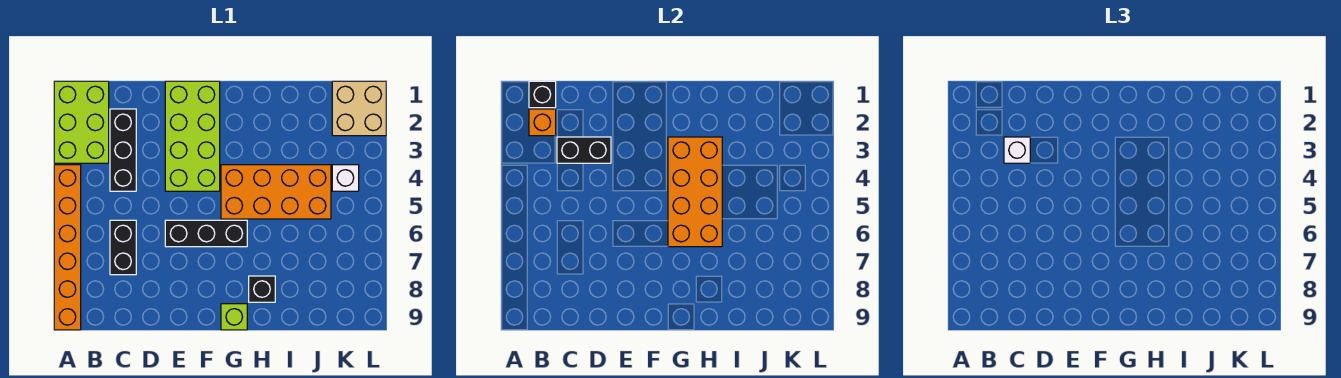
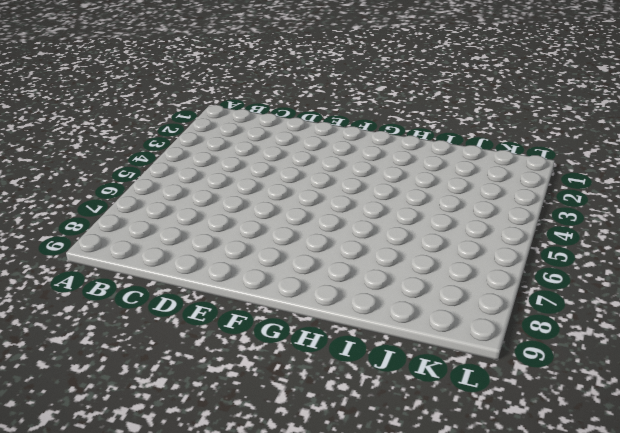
none -> lime 2x3 brick [54,81,109,163]
none -> orange 1x6 brick [54,165,81,330]
none -> black 1x3 brick [110,109,136,191]

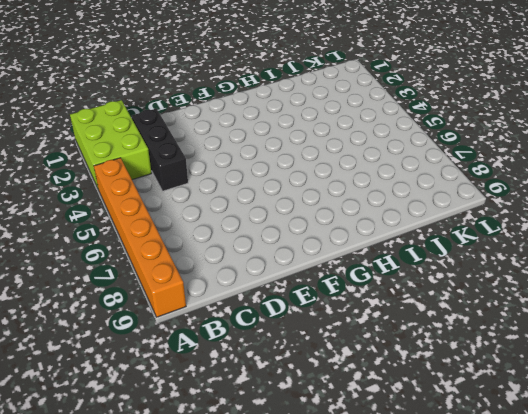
none -> black 1x2 brick [110,220,136,275]
none -> lime 2x4 brick [165,81,220,191]
none -> black 1x3 brick [165,220,247,247]

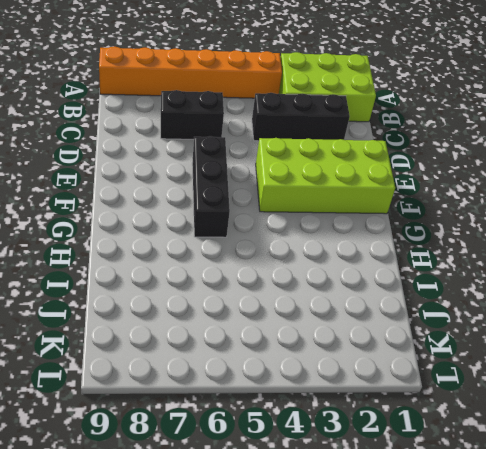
none -> orange 2x4 brick [221,165,331,219]
none -> lime 1x1 brick [221,304,247,330]
none -> black 1x1 brick [249,276,275,302]

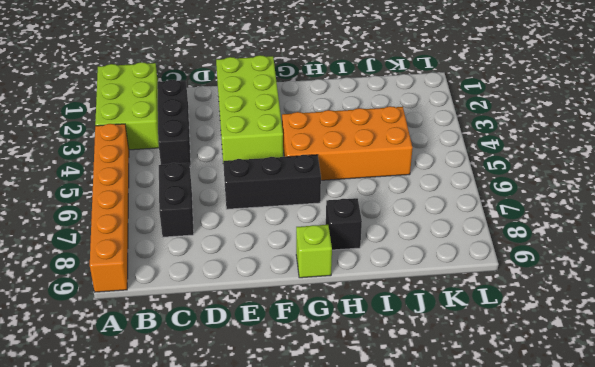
none -> tan 2x2 brick [332,81,386,136]
none -> white 1x1 brick [332,165,359,191]
none -> black 1x1 brick [529,81,556,108]

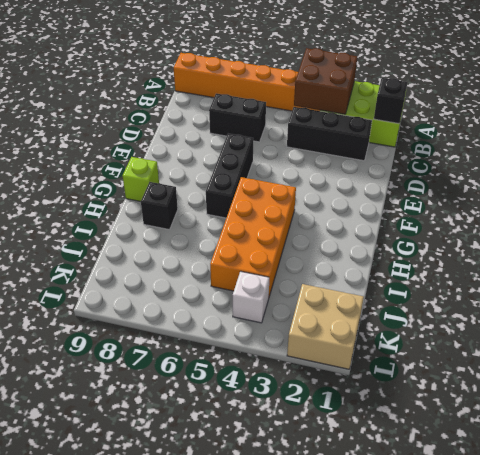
brown 2x2 brick [294,48,357,114] -> none
none -> lime 2x4 brick [165,81,220,191]
none -> orange 1x1 brick [529,109,556,136]
none -> black 1x2 brick [557,137,611,163]

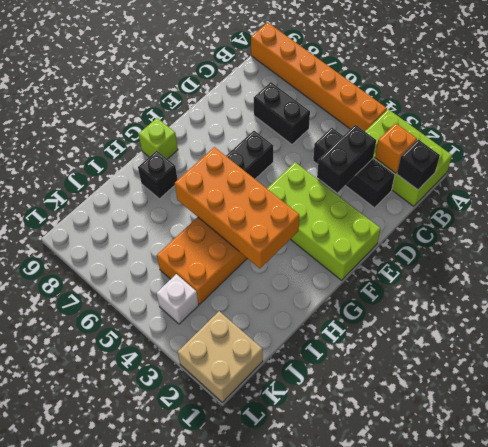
none -> white 1x1 brick [1004,137,1030,163]

